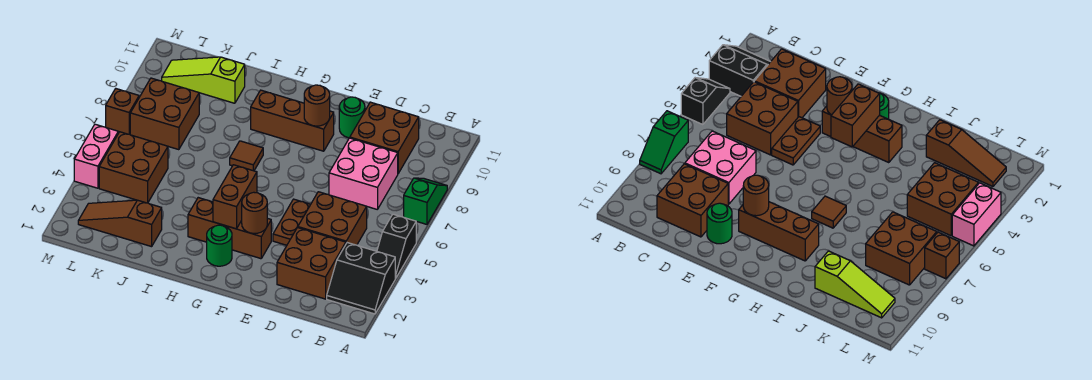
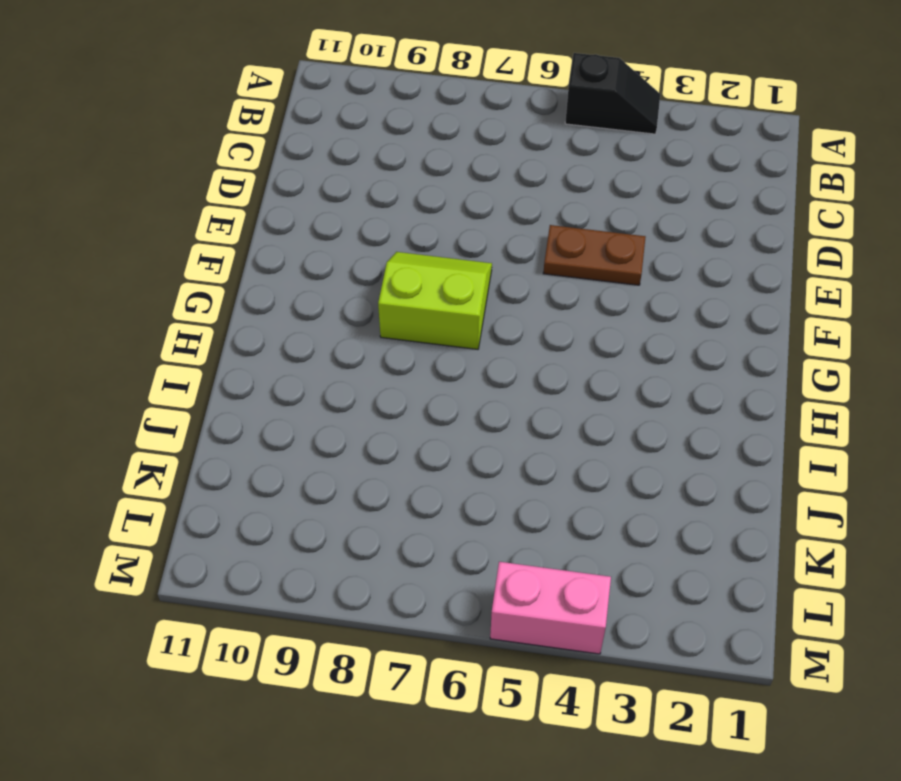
lime 2x2 slope [378,252,492,349] -> none
none -> black 2x2 slope [327,243,395,314]
none -> green 1x2 slope [404,178,447,224]
none -> brown 2x2 brick [277,227,346,299]

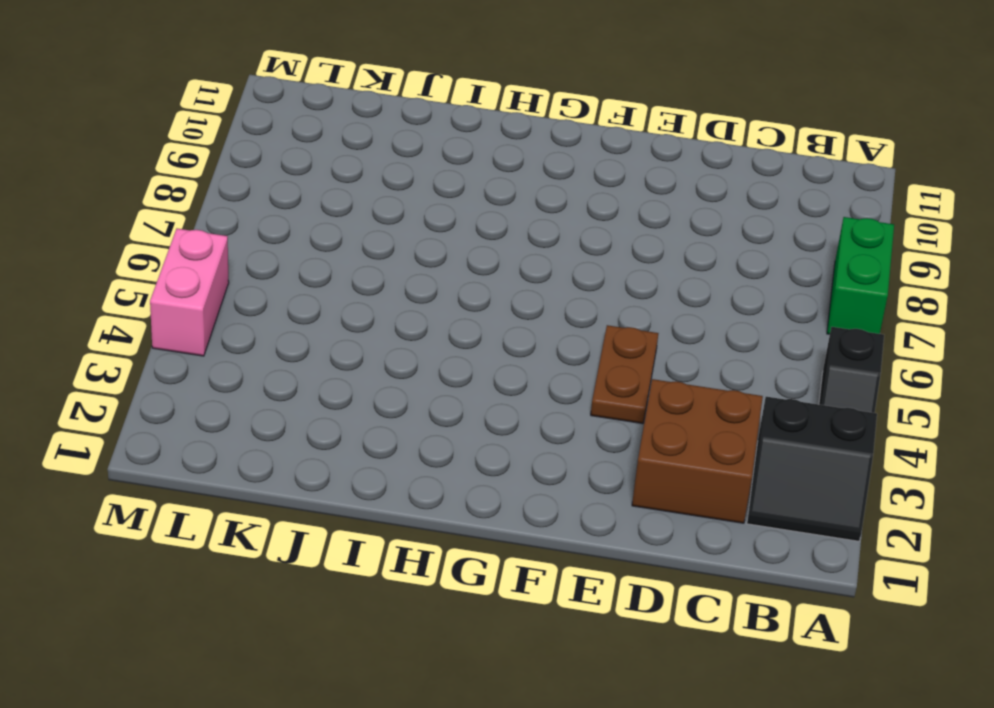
green 1x2 brick [827,217,894,334] -> green 1x2 slope [404,178,447,224]
none -> brown 2x2 brick [298,192,367,245]
none -> pink 2x2 brick [329,138,398,209]
none -> brown 2x2 brick [350,102,419,173]

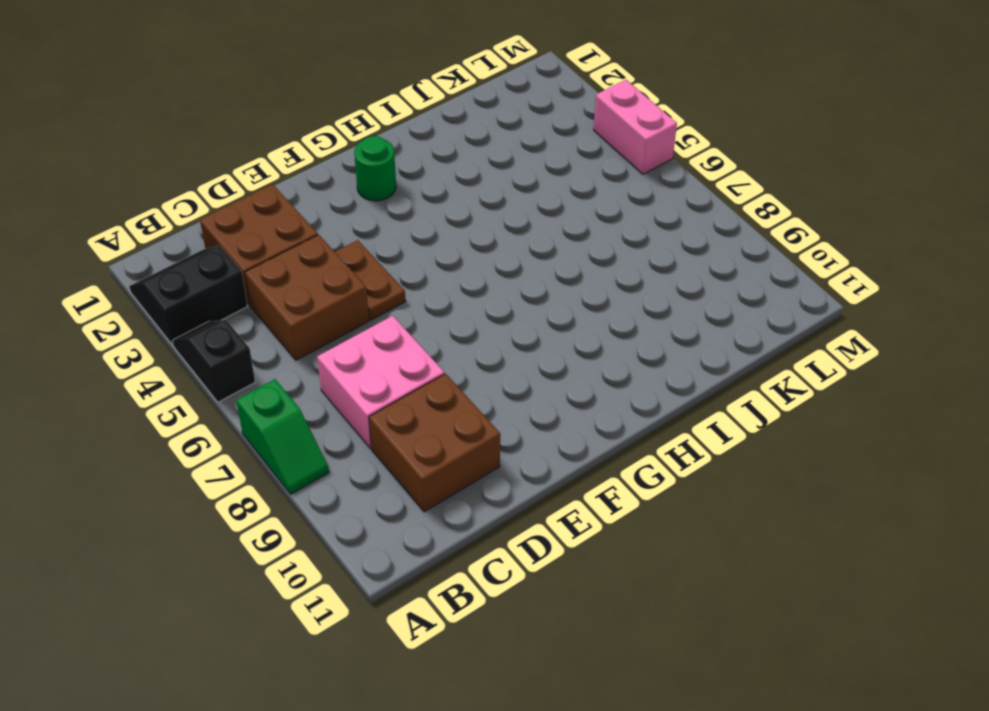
none -> green 1x1 round brick [339,97,365,138]
none -> brown 1x3 brick [188,198,271,259]
none -> brown 1x3 brick [251,90,334,151]

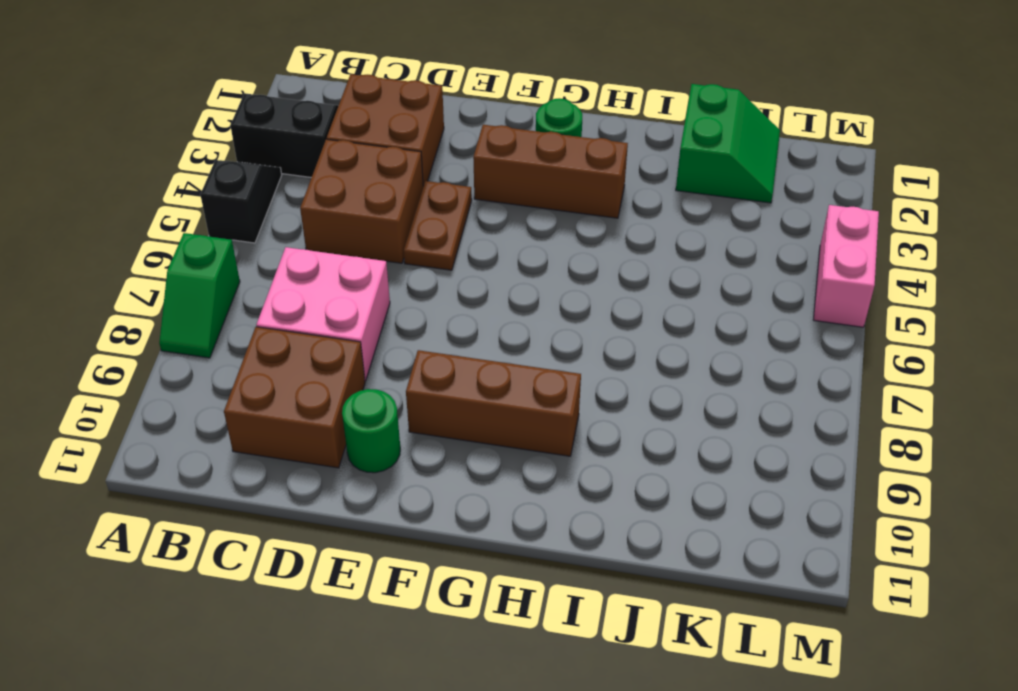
green 2x2 slope [676,84,780,203] -> brown 1x3 slope [78,200,162,247]
none -> brown 1x1 tile [230,141,263,171]
none -> lime 1x3 slope [162,57,245,103]
none -> brown 2x2 brick [99,132,168,203]

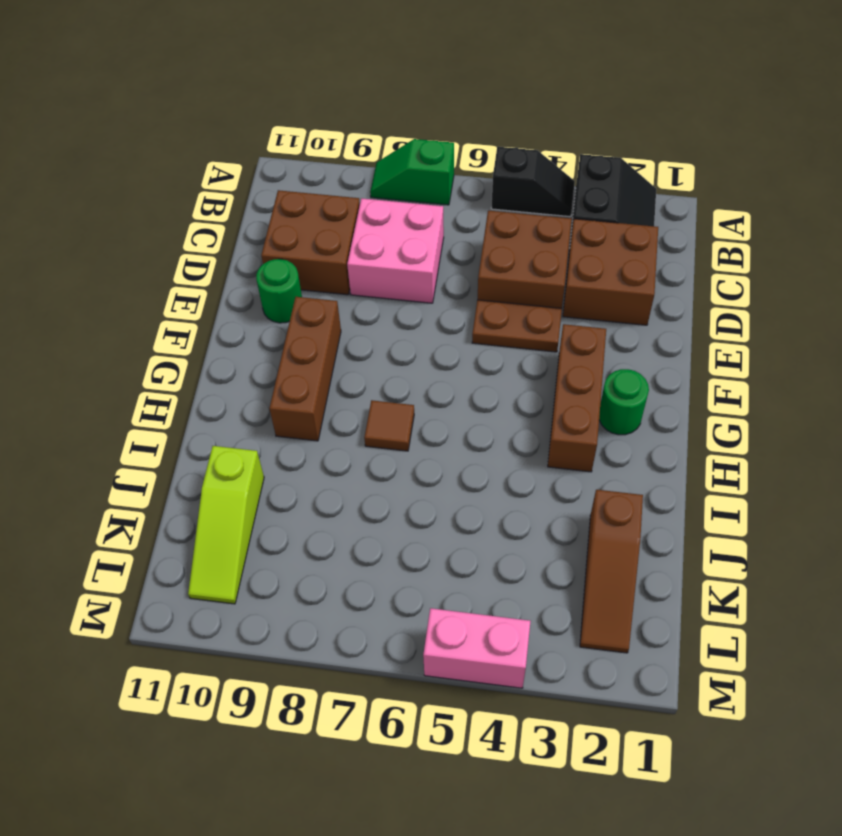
none -> brown 2x2 brick [99,132,168,203]
none -> brown 2x2 brick [130,78,199,150]
none -> brown 1x1 brick [106,89,139,134]

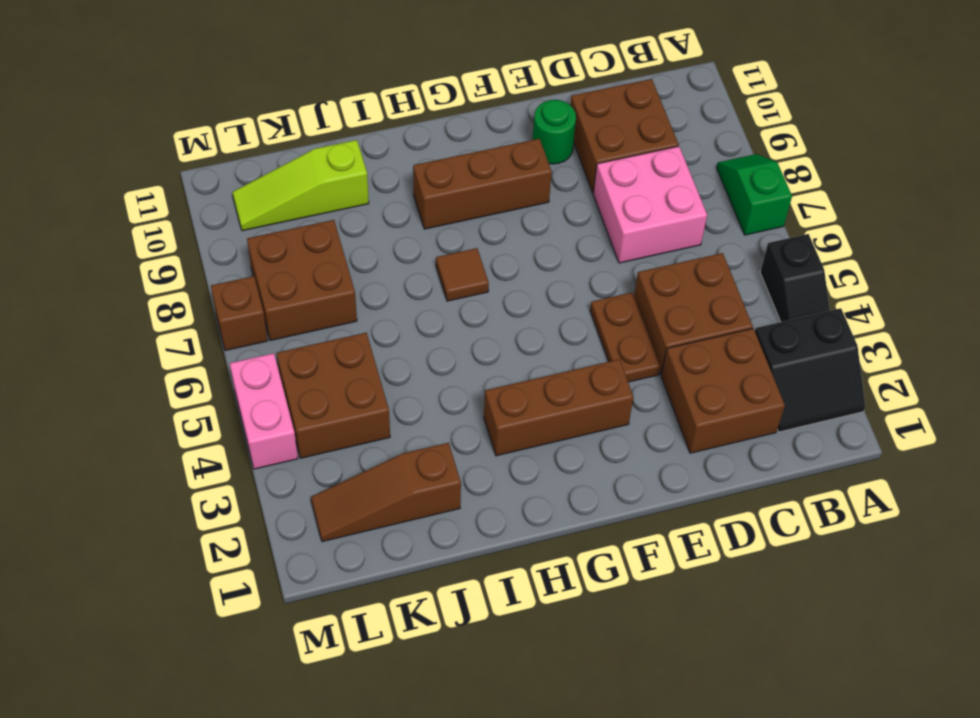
none -> green 1x1 round brick [207,225,232,266]
none -> brown 1x1 round brick [242,192,267,233]
none -> brown 1x1 round brick [304,85,330,126]

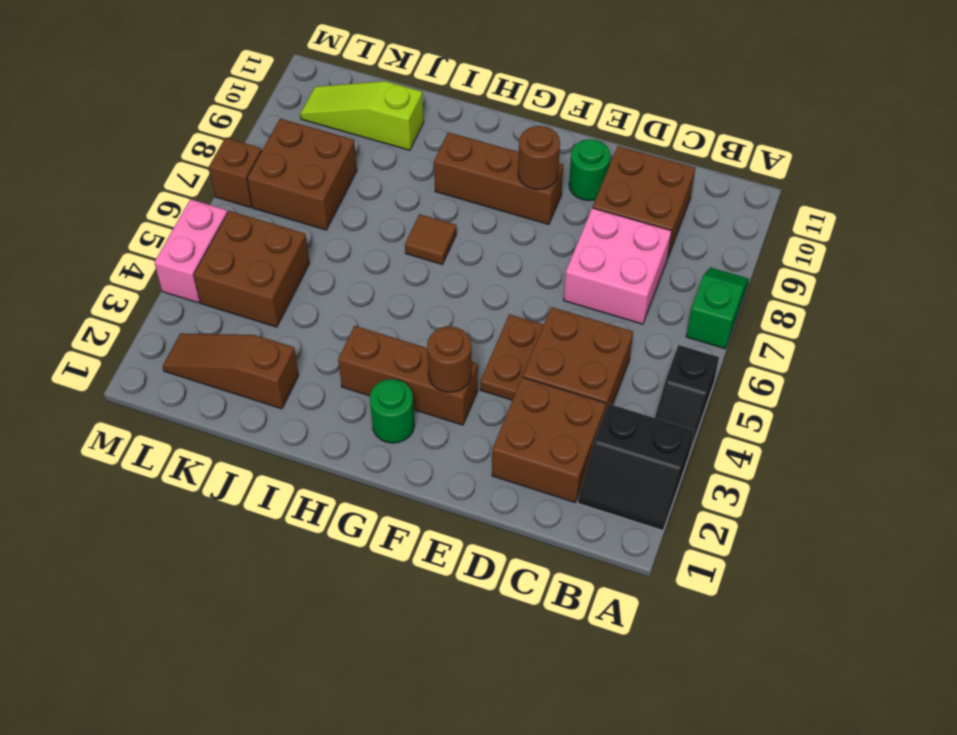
none -> brown 1x2 brick [213,165,257,229]

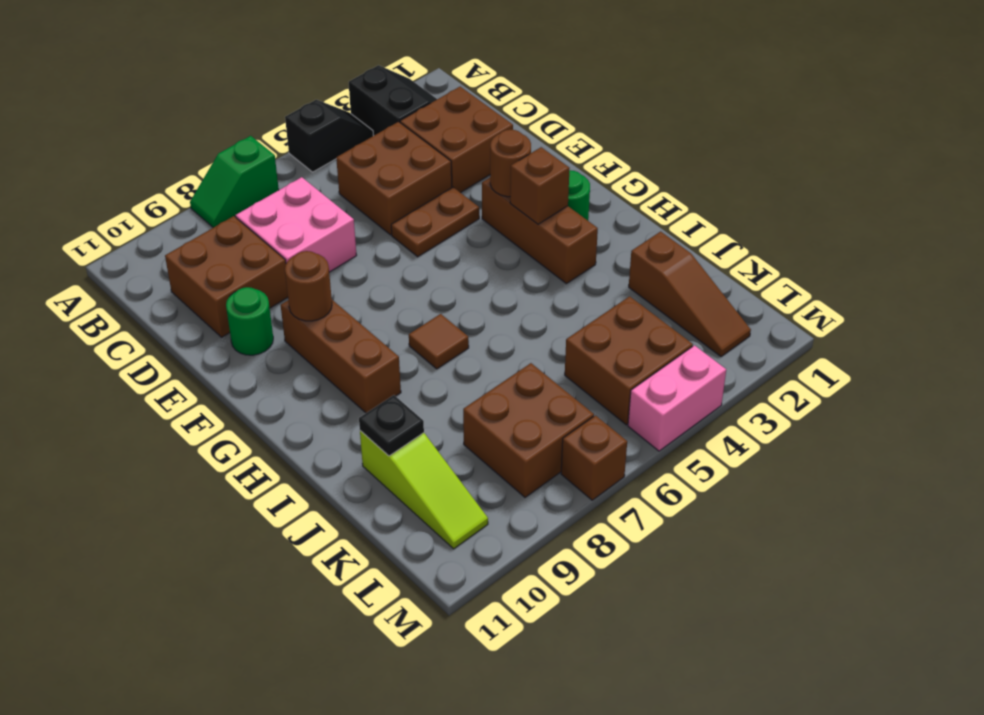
brown 1x1 brick [510,147,570,224] -> brown 1x2 brick [213,165,257,229]
black 1x1 plate [359,395,424,456] -> none

